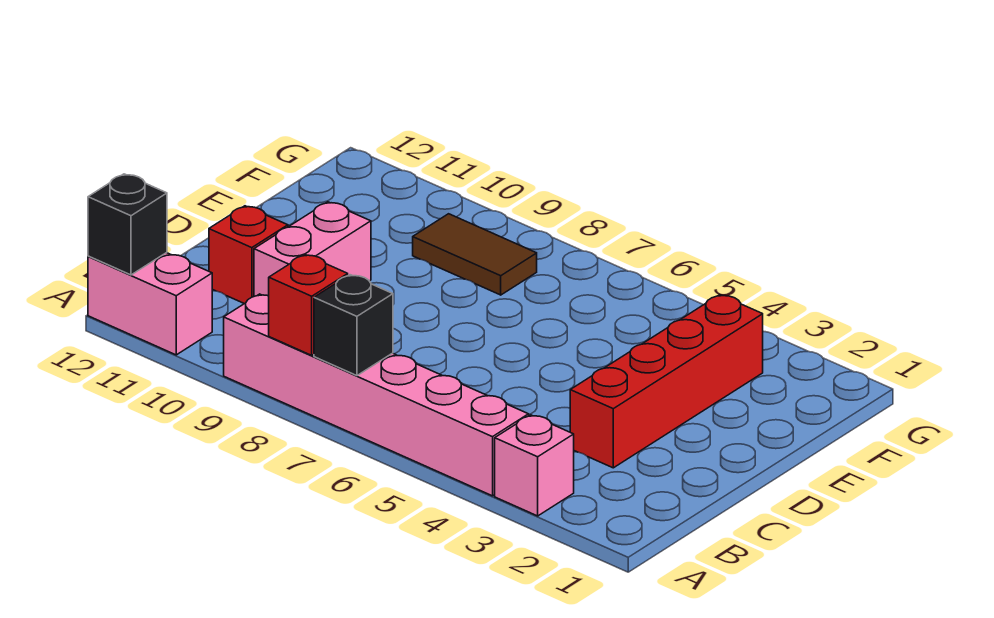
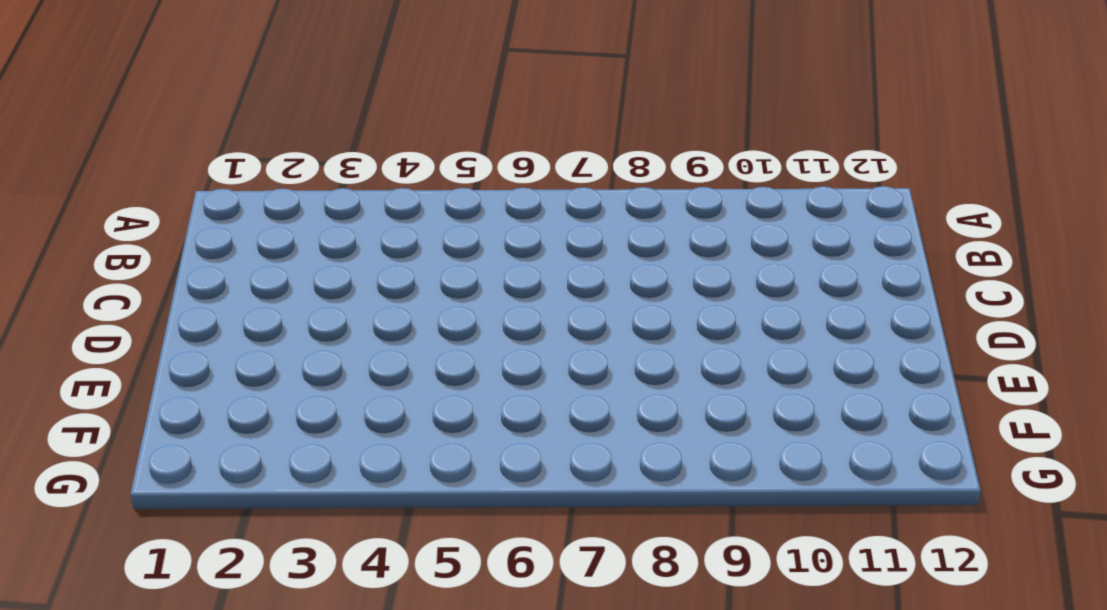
none -> pink 1x1 brick [495,415,574,516]
none -> pink 1x6 brick [224,294,529,496]

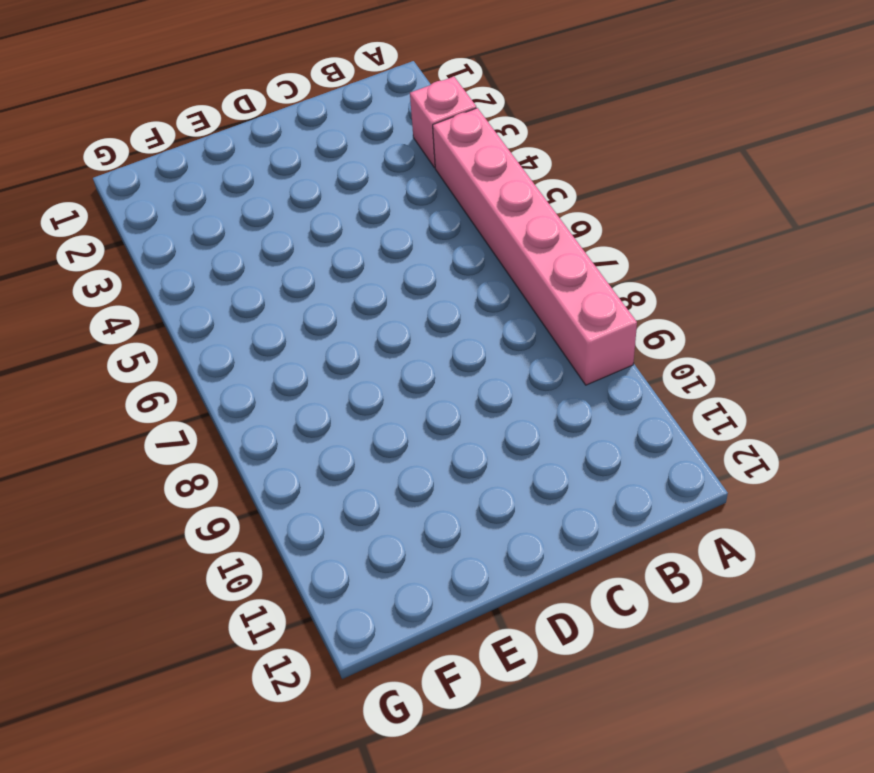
none -> pink 1x2 brick [88,253,212,355]
none -> red 1x4 brick [570,295,763,468]

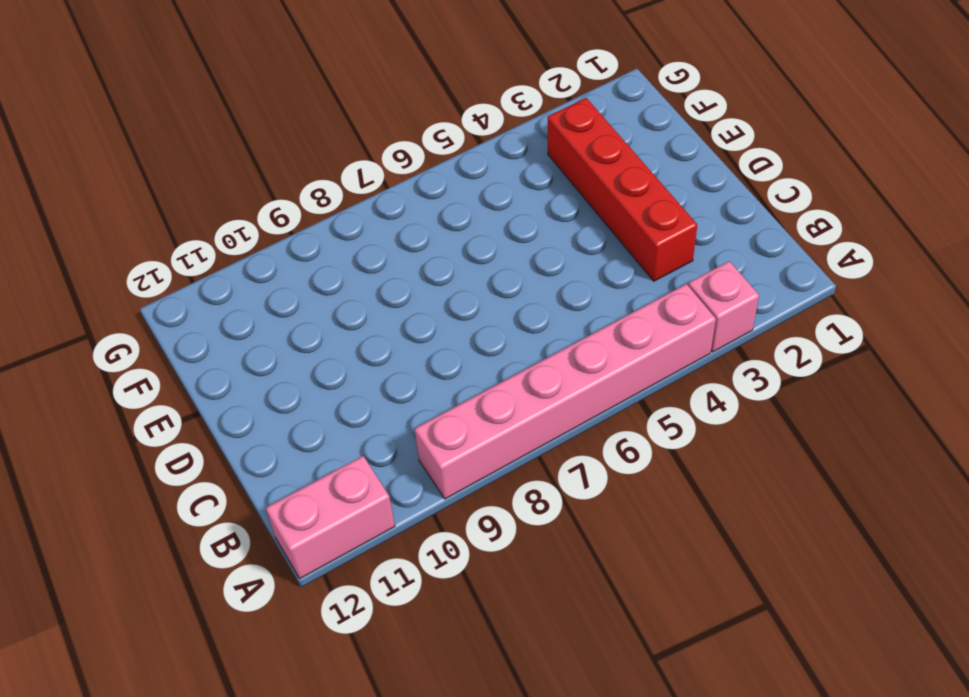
none -> pink 1x2 brick [254,202,371,296]
none -> red 1x1 brick [209,206,288,304]

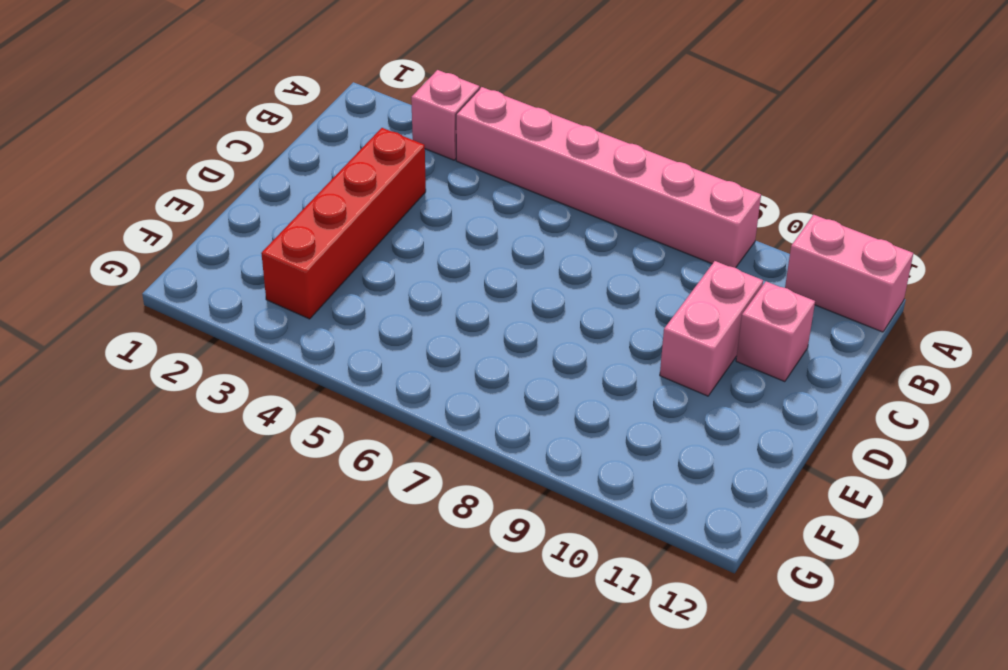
pink 1x1 brick [736,281,815,382] -> red 1x1 brick [209,206,288,304]
none -> brown 1x2 tile [413,214,537,295]
none -> black 1x1 brick [314,275,393,376]

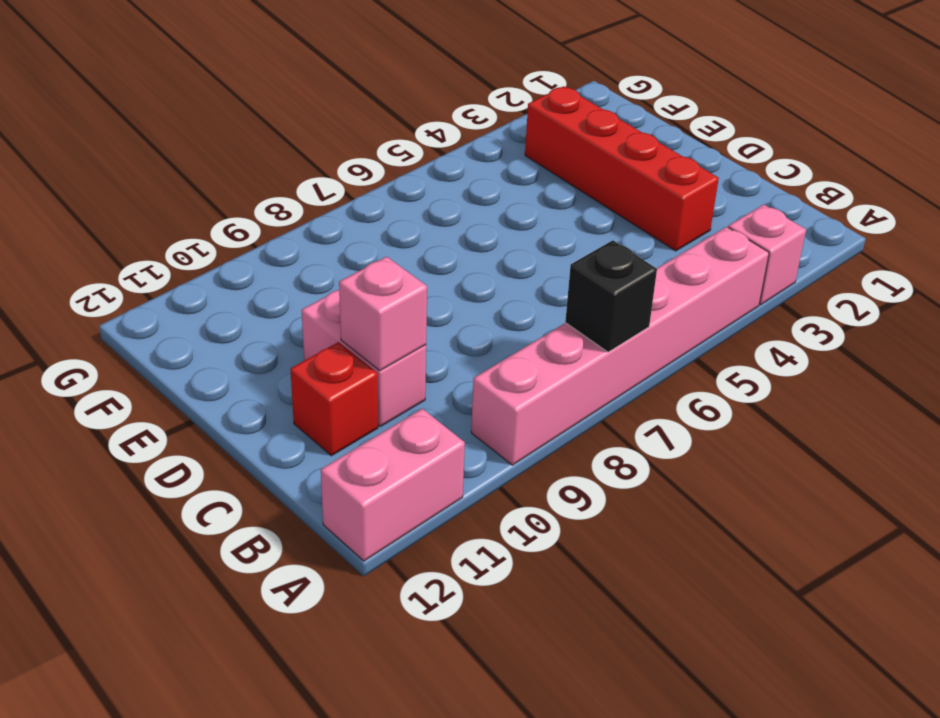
pink 1x1 brick [339,257,427,371] -> none
none -> brown 1x2 tile [413,214,537,295]
none -> red 1x1 brick [269,255,348,355]

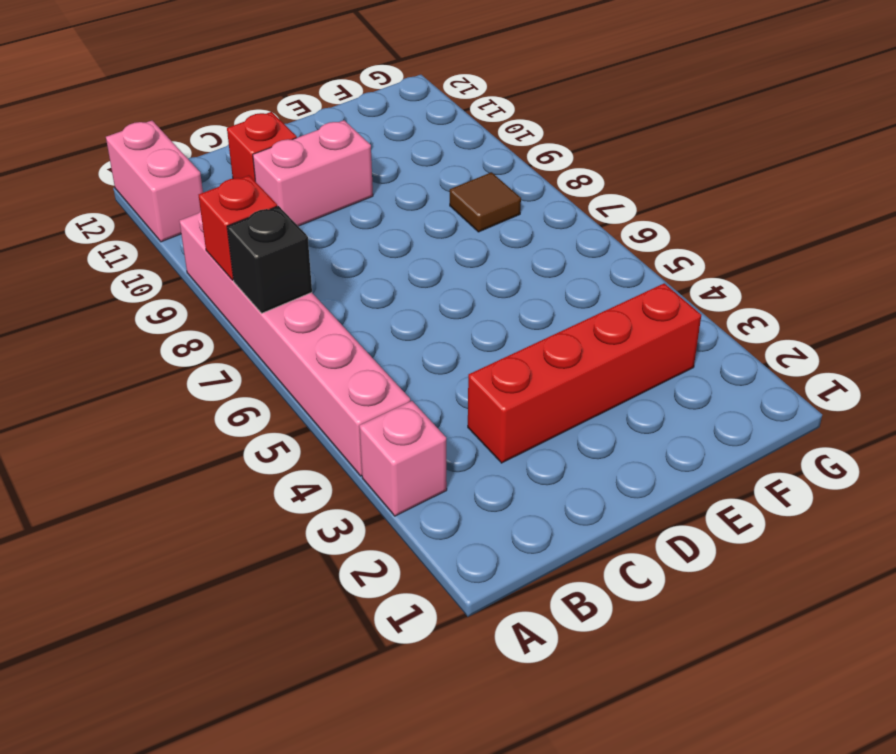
brown 1x1 tile [450,172,521,232] -> brown 1x2 tile [413,214,537,295]
none -> black 1x1 brick [88,174,167,275]

